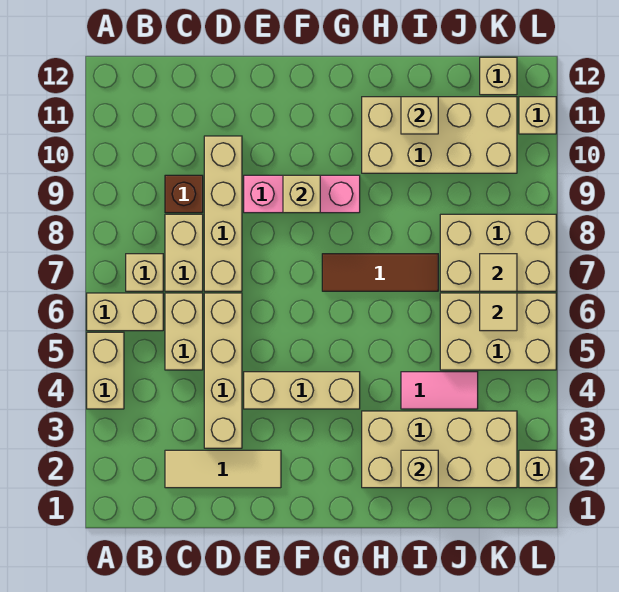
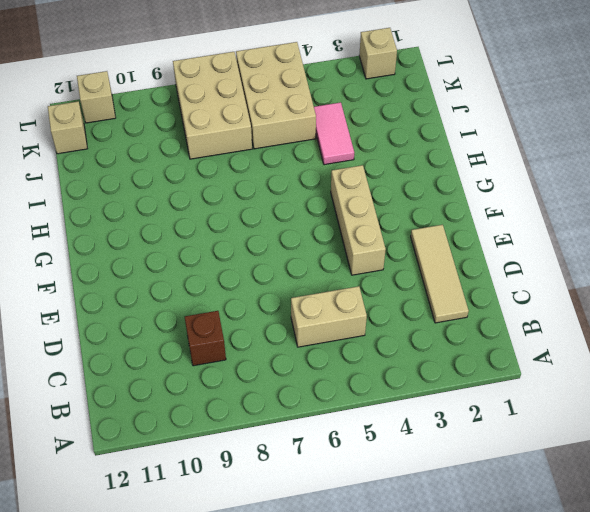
none -> tan 1x2 brick [87,332,124,409]
none -> tan 1x2 brick [87,293,163,331]
none -> tan 1x1 brick [126,254,163,291]

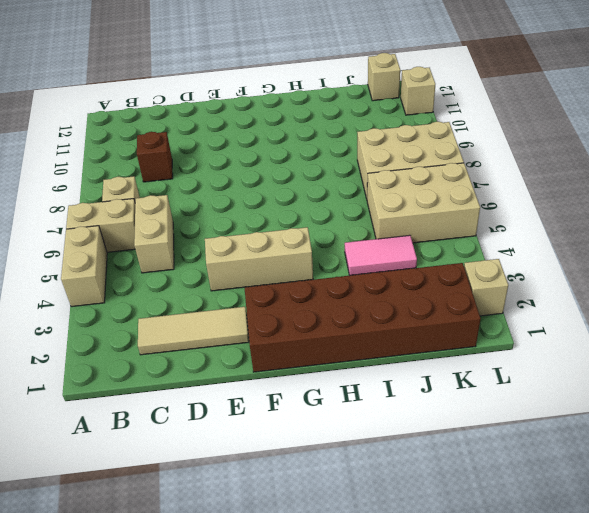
brown 2x6 brick [244,263,481,372] -> tan 2x4 brick [362,411,517,488]
none -> tan 1x2 brick [165,214,203,291]
none -> tan 1x4 brick [204,293,242,448]
none -> tan 1x4 brick [204,136,242,291]

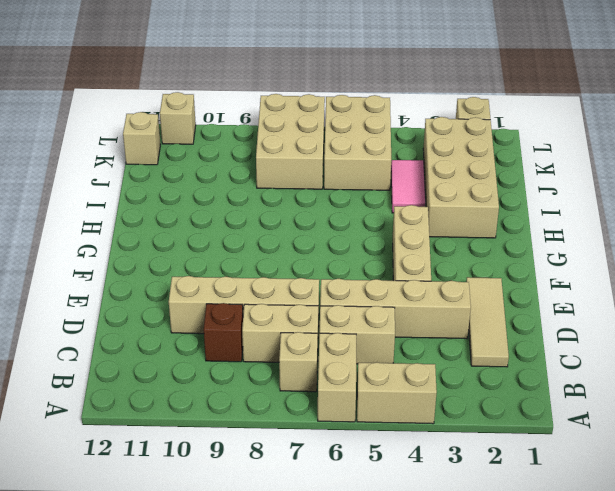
none -> pink 1x3 brick [244,175,360,213]
none -> brown 1x3 tile [322,254,438,291]
none -> tan 2x4 brick [362,97,517,173]

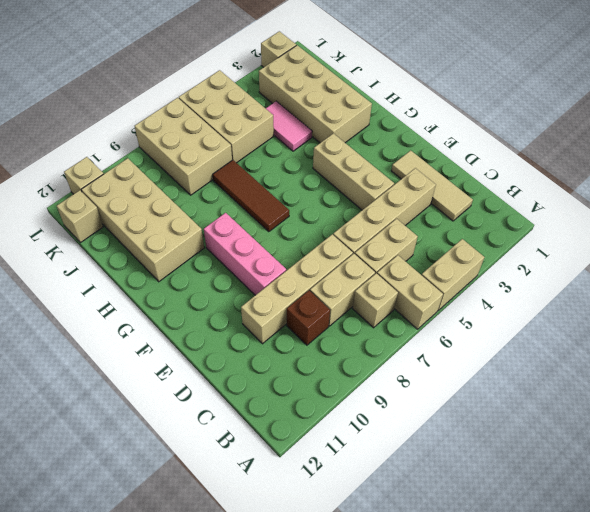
none -> tan 1x1 brick [283,175,320,213]
none -> tan 1x1 brick [401,450,438,488]
none -> tan 1x1 brick [401,97,438,134]

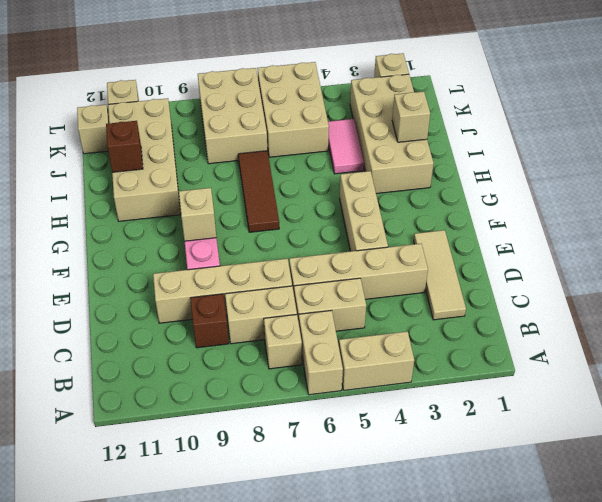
brown 1x1 brick [106,121,143,172] -> tan 1x1 brick [401,97,438,134]
none -> tan 1x1 tile [480,293,517,331]
none -> tan 1x1 tile [480,254,517,291]

